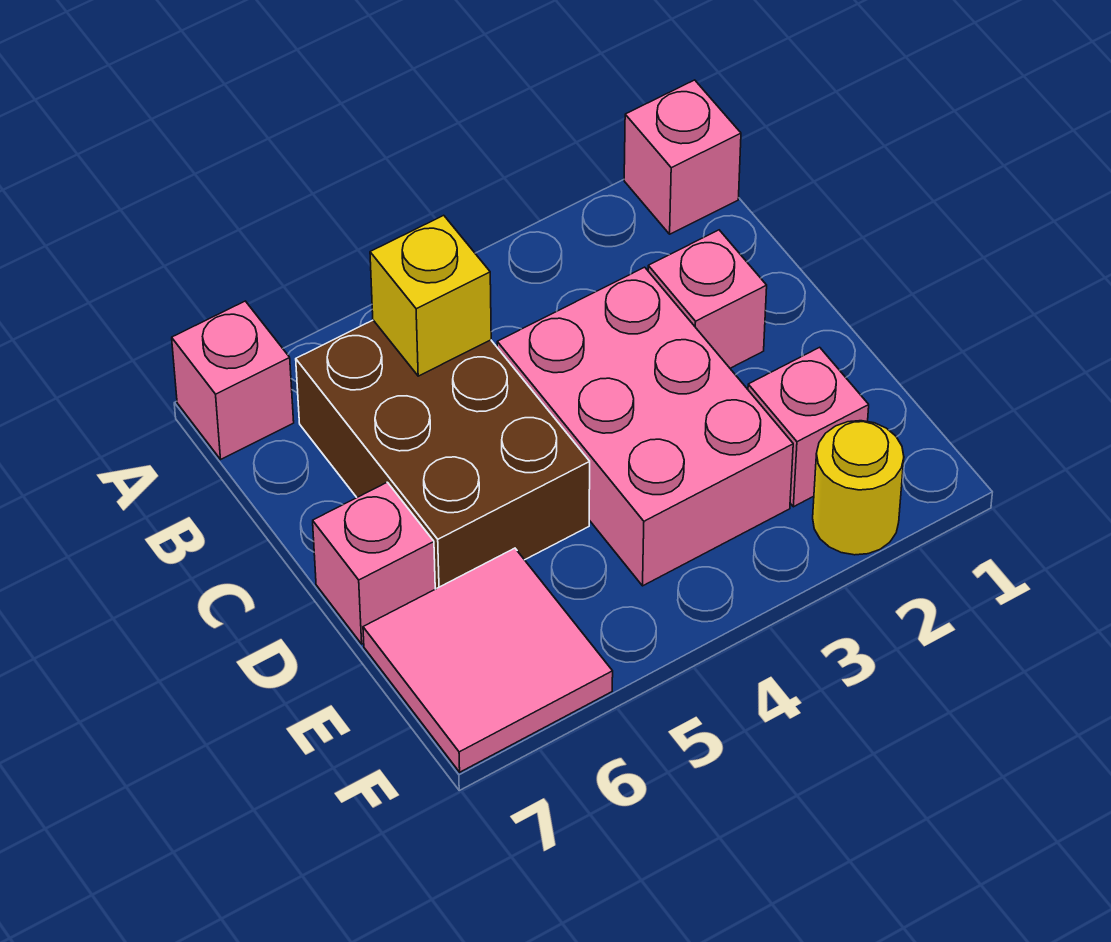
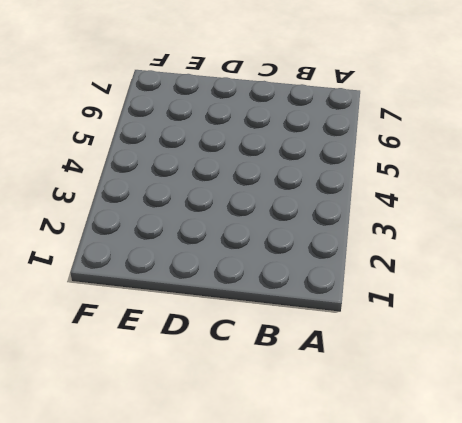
none -> pink 1x1 brick [624,80,741,234]
none -> pink 1x1 brick [172,301,294,459]

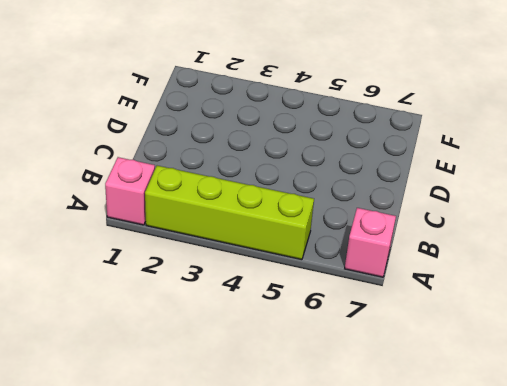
lime 1x4 brick [145,166,314,260] -> none
none -> brown 2x3 brick [296,320,590,589]
none -> pink 1x1 brick [648,230,767,368]

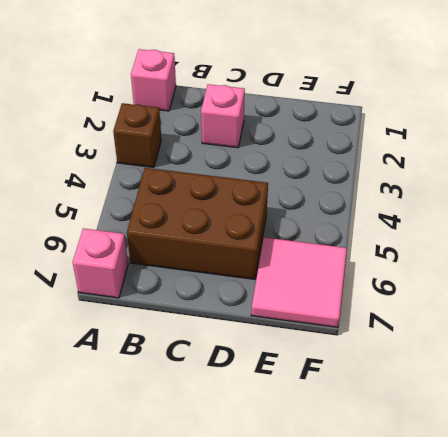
brown 1x1 brick [113,103,161,167] -> none
none -> pink 2x3 brick [497,267,793,586]
none -> pink 1x1 brick [313,482,435,644]

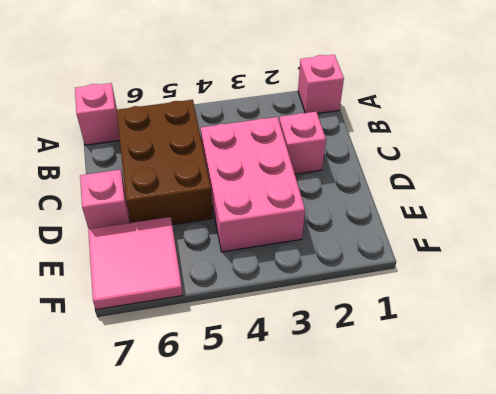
none -> pink 1x1 brick [748,347,869,507]
none -> yellow 1x1 round brick [813,421,904,555]

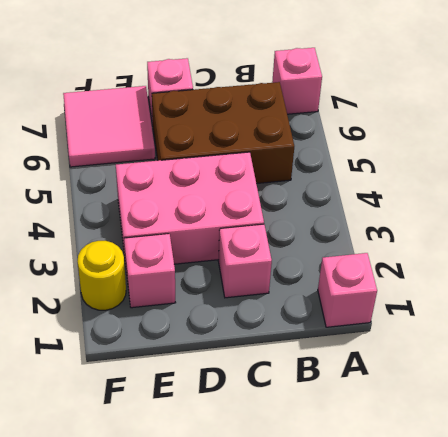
none -> yellow 1x1 brick [370,215,491,376]

